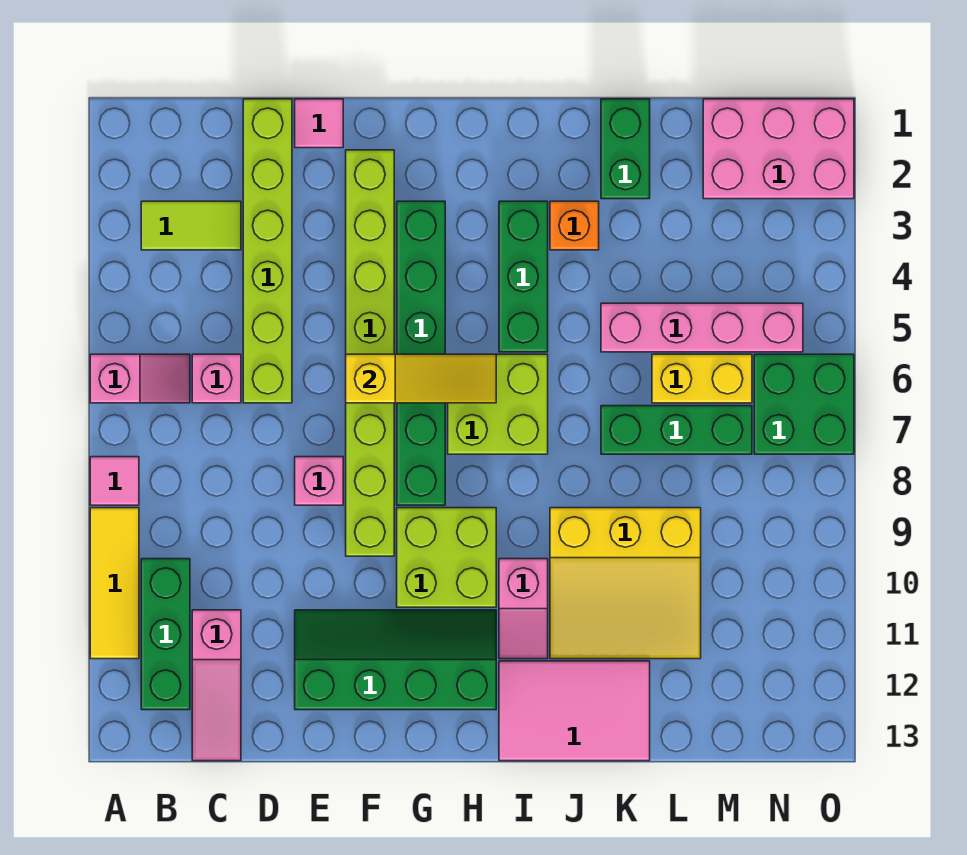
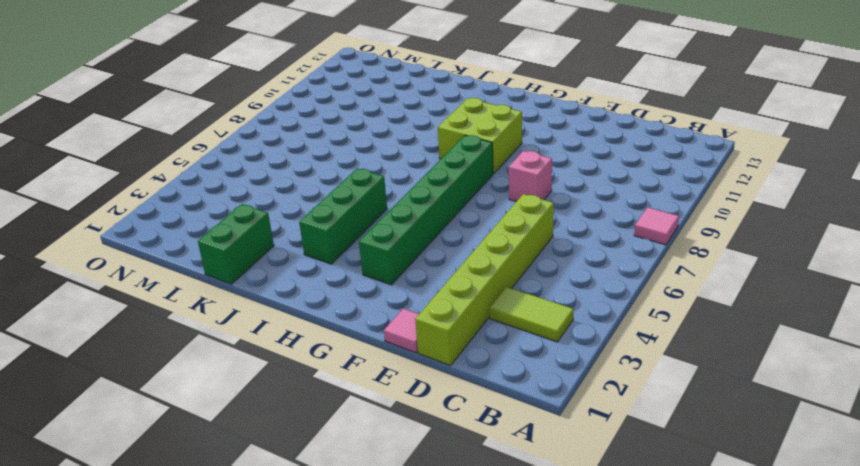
none -> pink 1x2 slope [90,354,190,403]
none -> yellow 1x3 tile [90,508,139,659]
none -> green 1x3 brick [141,559,190,710]

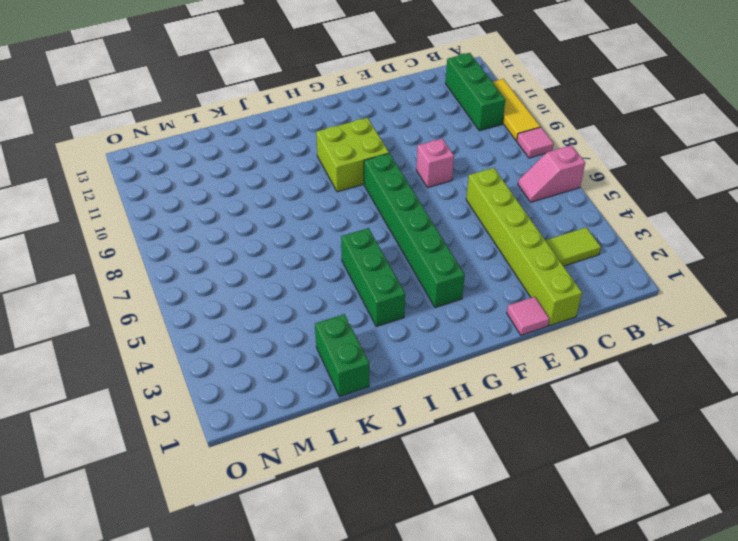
none -> pink 1x1 brick [192,354,241,403]
none -> pink 1x3 slope [192,610,241,761]
none -> green 2x4 slope [295,610,496,710]

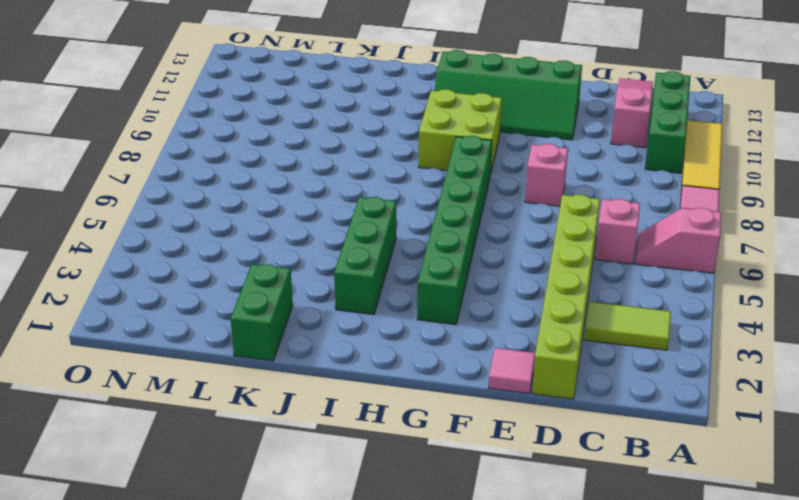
none -> lime 1x8 brick [346,150,394,556]
none -> lime 2x2 brick [448,354,548,454]
none -> pink 1x2 slope [499,559,548,659]

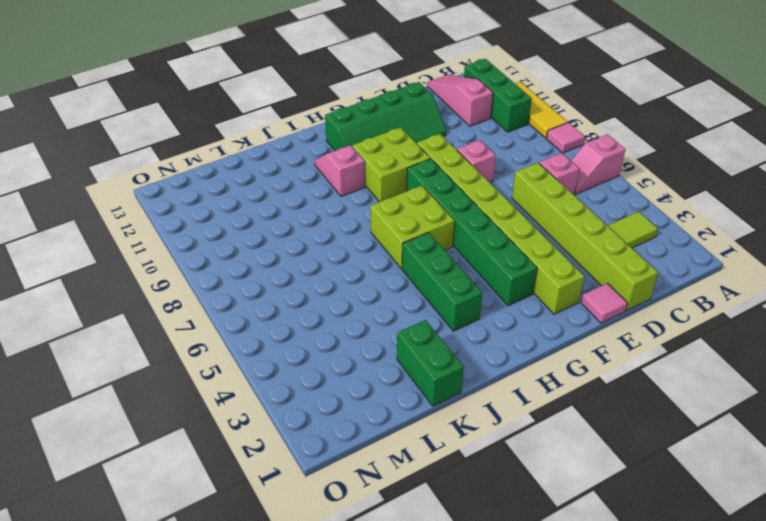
none -> pink 2x3 tile [499,661,650,761]
none -> orange 1x1 brick [550,201,599,250]
none -> yellow 3x3 slope [550,508,701,659]

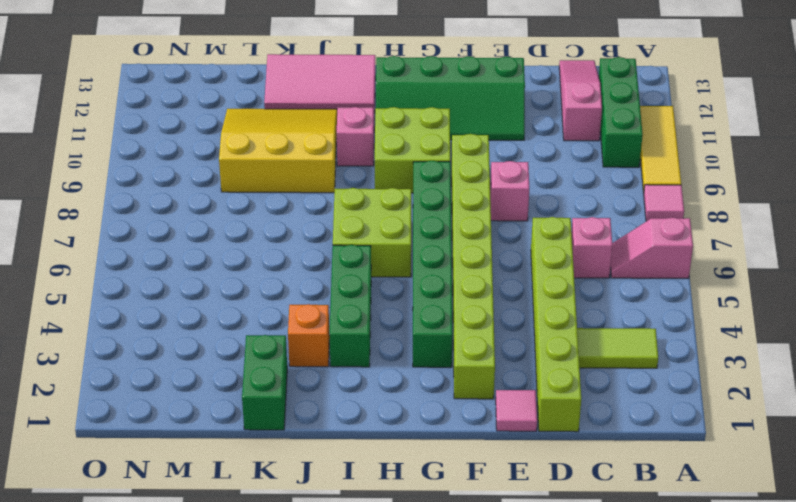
none -> pink 1x4 brick [601,303,803,352]
none -> green 1x3 brick [601,406,752,454]
none -> yellow 1x2 brick [652,354,752,403]

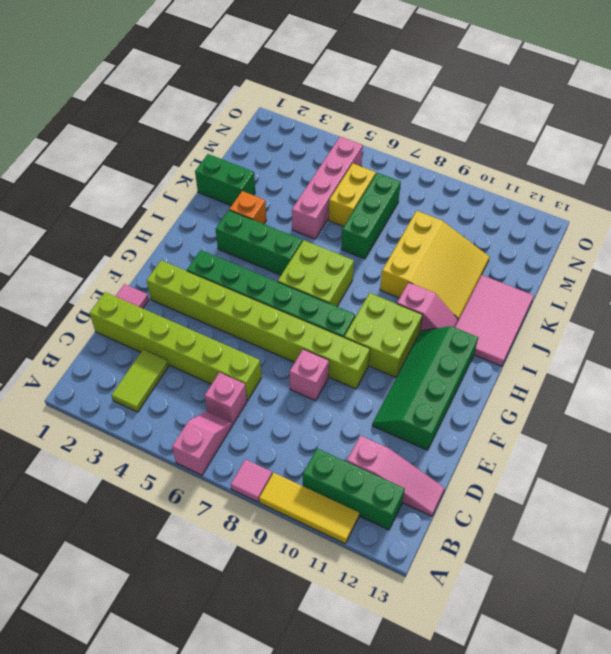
none -> pink 2x3 brick [703,99,854,199]
none -> green 2x2 brick [754,354,854,454]
none -> yellow 1x3 slope [346,354,496,403]

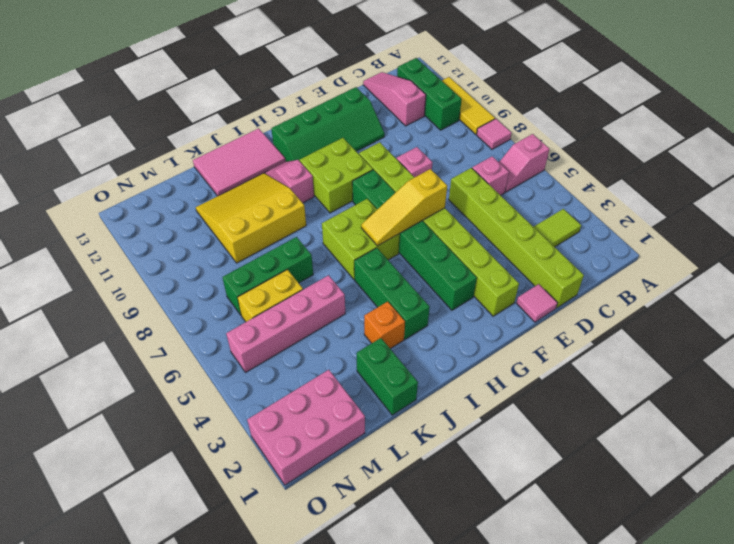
none -> green 2x2 brick [754,354,854,454]

